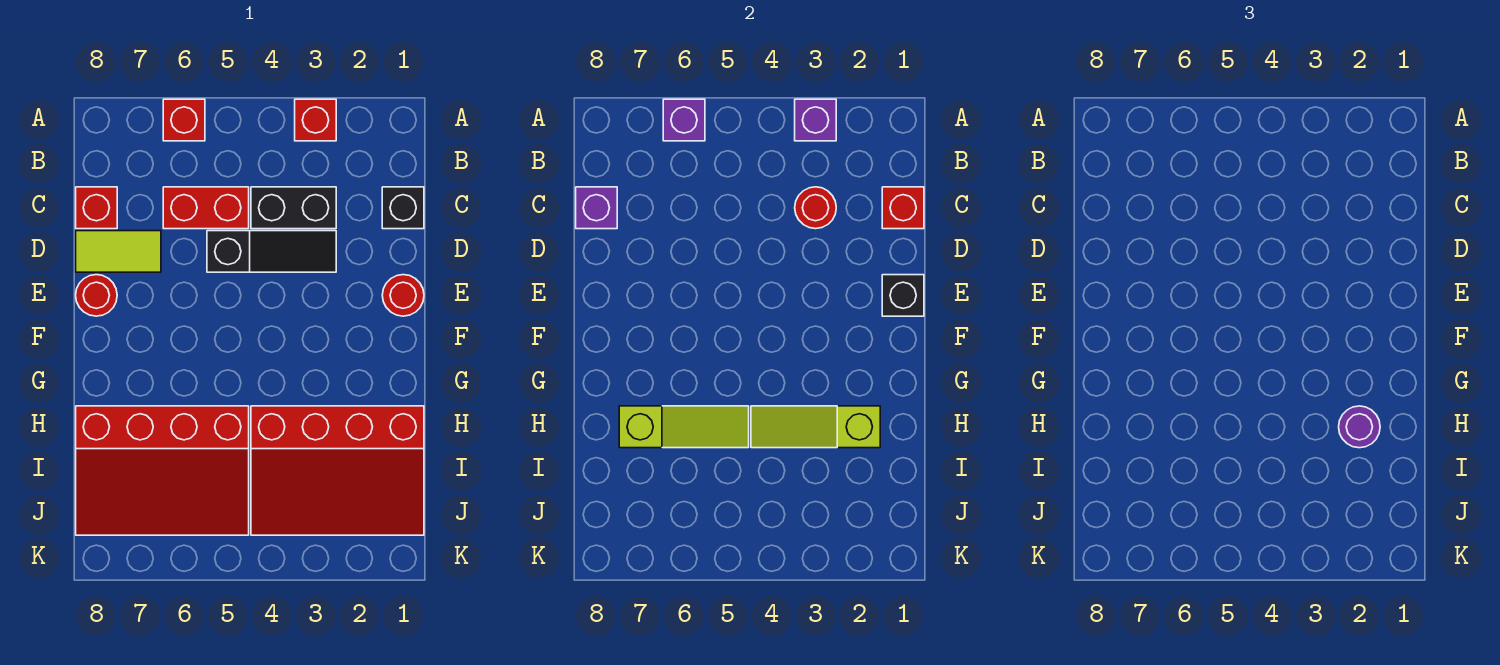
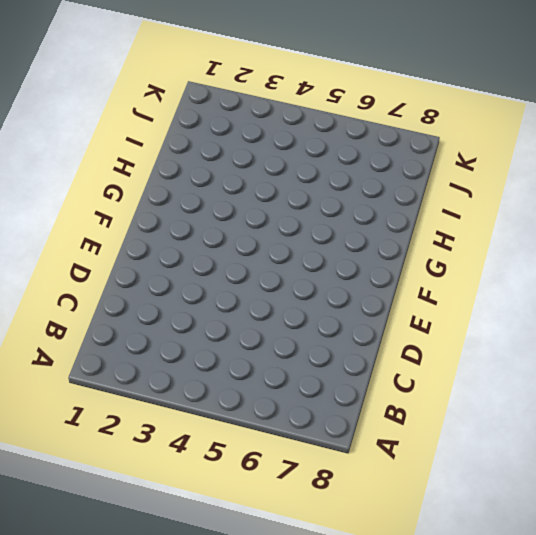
none -> red 1x1 brick [295,99,336,141]
none -> red 1x1 brick [163,99,205,141]
none -> black 1x1 brick [382,187,424,229]

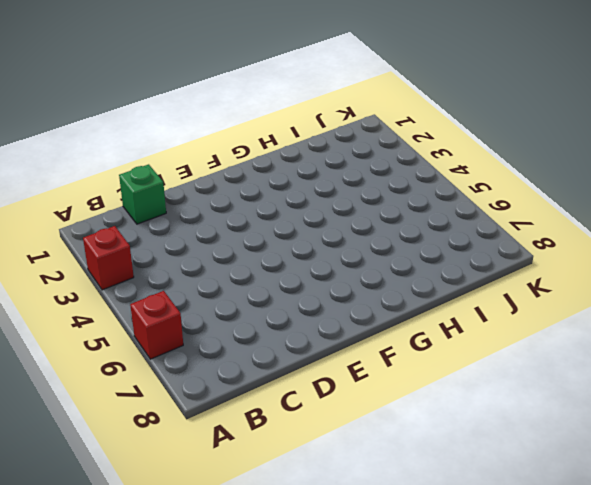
green 1x1 brick [119,164,166,224] -> black 1x1 brick [382,187,424,229]
none -> black 1x2 brick [251,187,336,229]
none -> red 1x2 brick [163,187,249,229]
none -> red 1x1 brick [76,187,117,229]

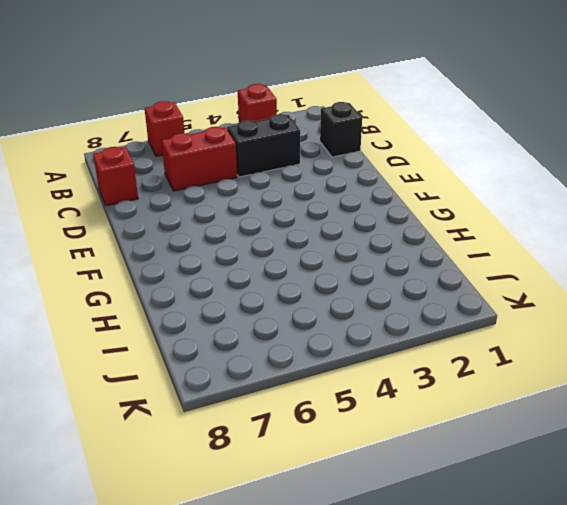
none -> black 1x3 slope [207,231,336,272]
none -> lime 1x2 tile [76,231,161,272]
none -> red 1x1 round brick [382,275,424,316]

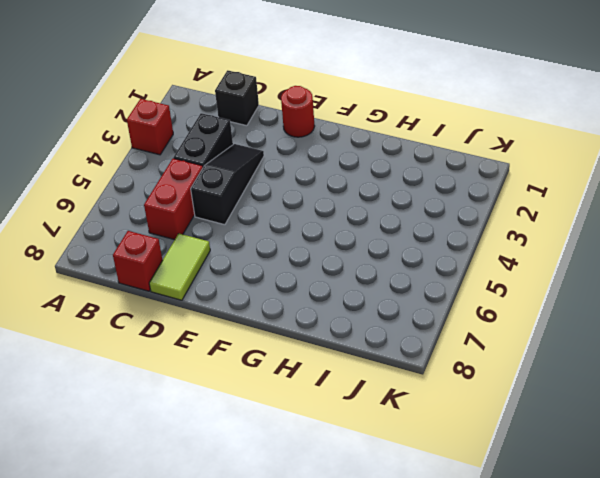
none -> red 1x1 brick [163,99,205,141]
none -> red 1x1 round brick [76,275,117,316]
none -> red 3x4 slope [251,406,424,535]

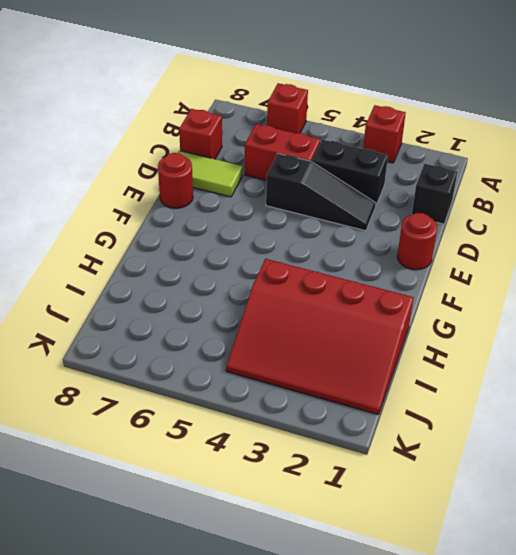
none -> red 3x4 slope [76,406,249,535]
none -> purple 1x1 brick [795,99,836,141]
none -> purple 1x1 brick [663,99,705,141]

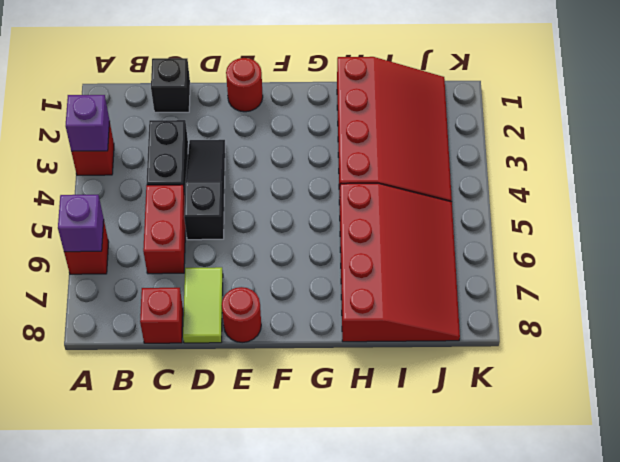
none -> red 1x1 brick [882,187,924,229]
none -> red 1x1 round brick [795,187,836,229]
none -> purple 1x1 brick [576,187,617,229]

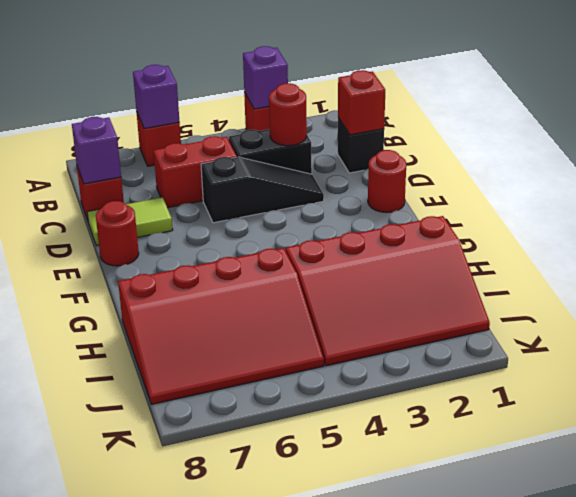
none -> black 1x1 brick [882,275,924,316]
none -> lime 1x3 slope [751,406,880,448]
none -> lime 1x3 slope [619,406,749,448]

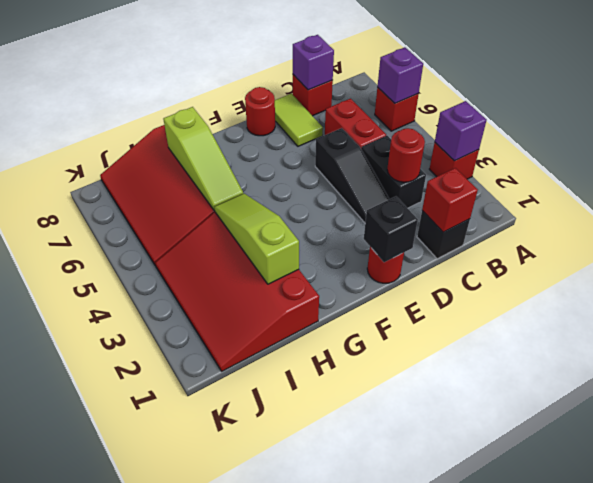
none -> purple 1x1 round brick [1339,406,1380,448]

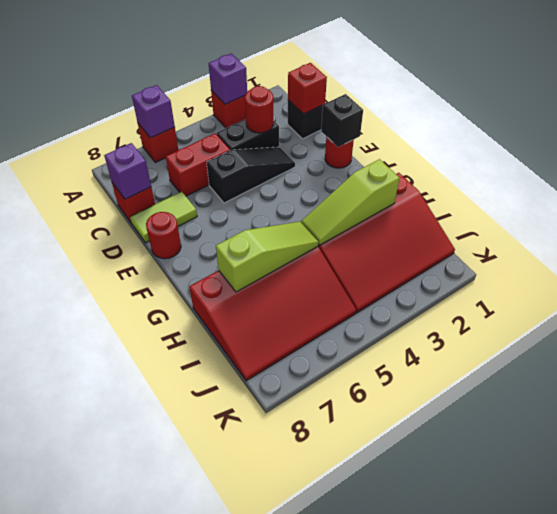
none -> purple 1x1 round brick [1339,406,1380,448]

